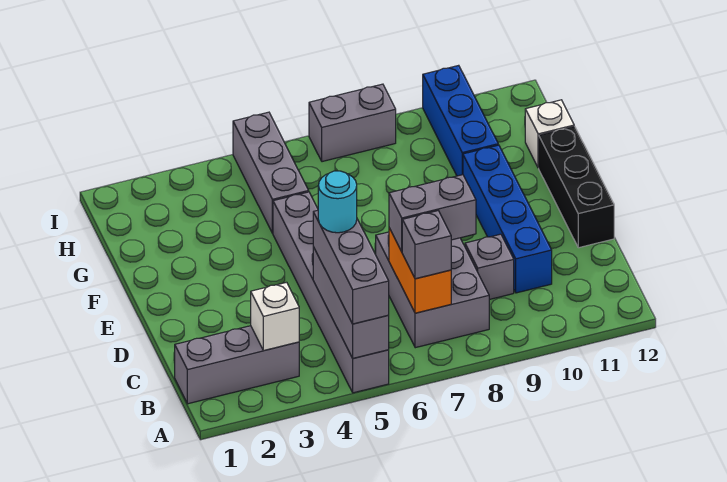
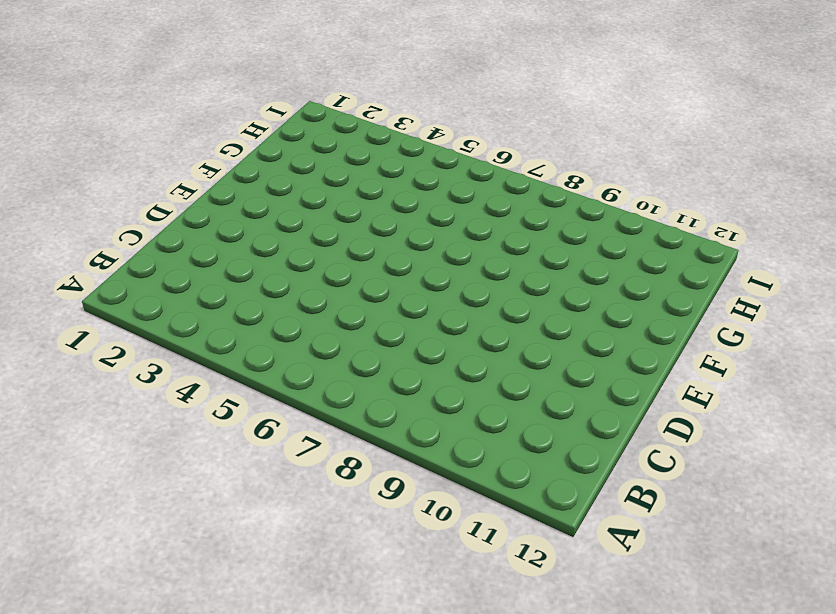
none -> grey 1x6 brick [273,192,389,393]
none -> grey 1x3 brick [175,326,299,404]
none -> grey 2x3 brick [376,232,489,348]

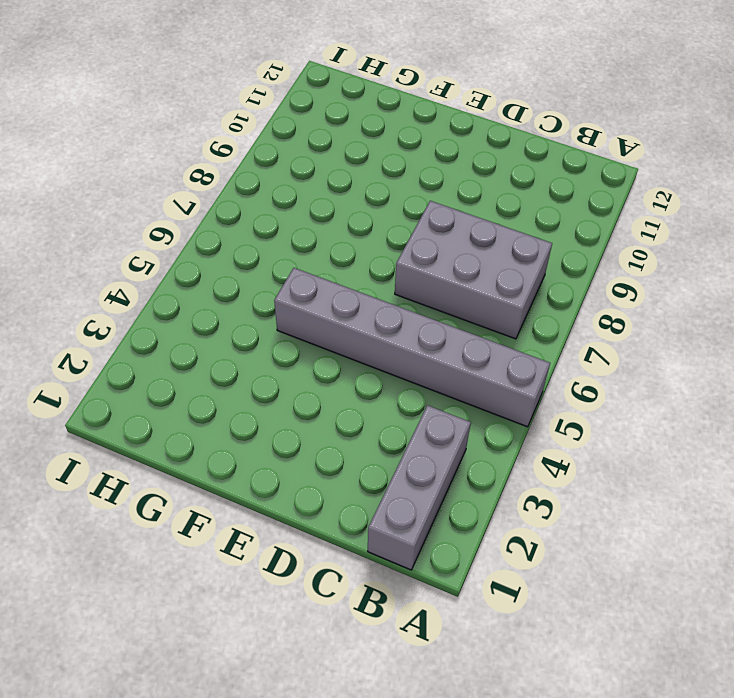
none -> grey 1x1 brick [465,234,514,300]
none -> blue 1x4 brick [463,145,552,293]
none -> black 1x3 brick [539,126,614,248]

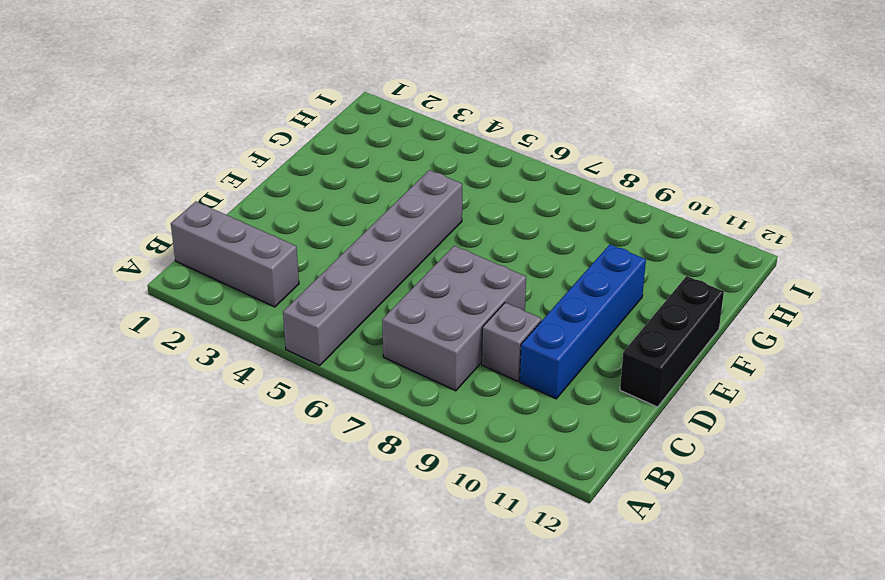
none -> grey 1x3 brick [233,112,309,233]
none -> blue 1x3 brick [423,65,498,176]
none -> white 1x1 brick [525,100,574,168]

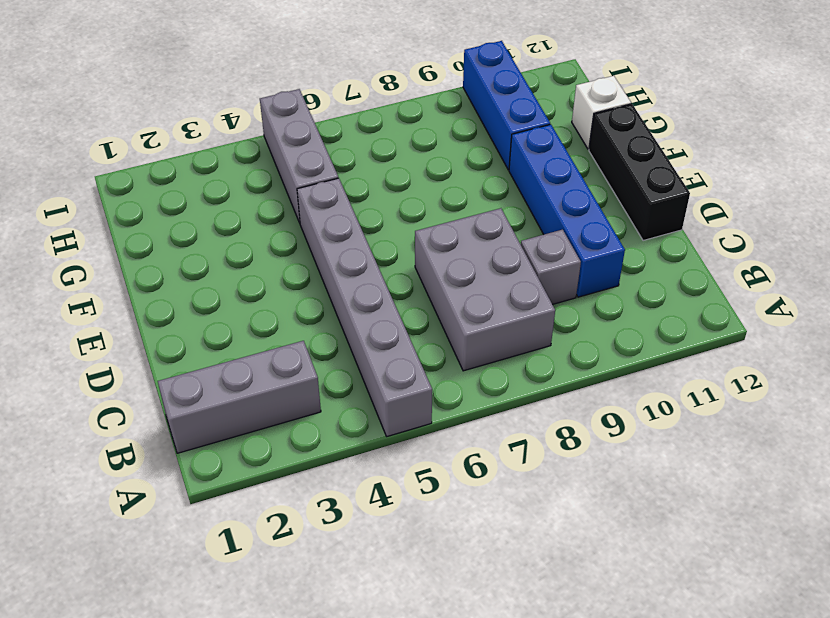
none -> grey 1x2 brick [309,84,396,162]
none -> grey 1x3 brick [313,247,389,358]
none -> white 1x1 brick [251,282,299,351]

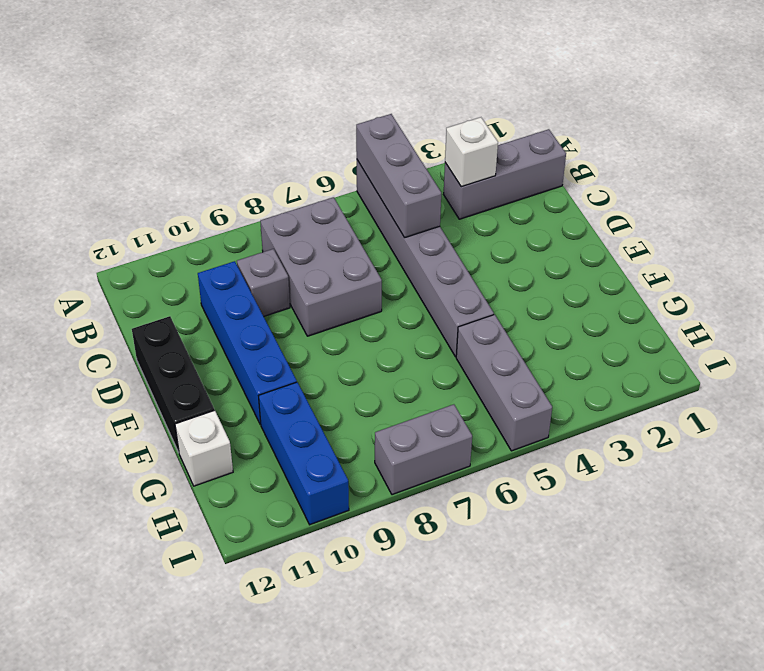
none -> orange 1x2 brick [389,228,451,313]
none -> grey 1x3 brick [313,210,389,324]
none -> grey 1x1 brick [402,211,451,279]

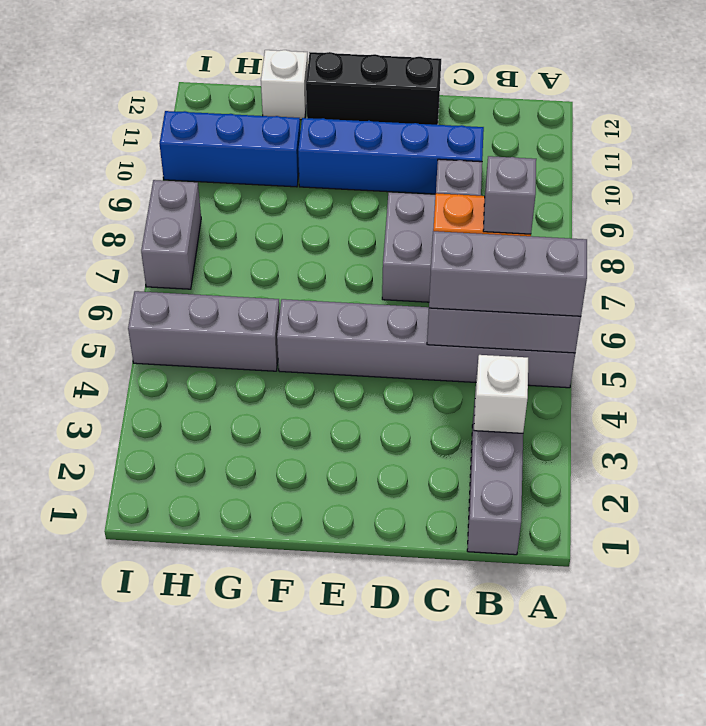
none -> grey 1x2 brick [389,175,476,252]
none -> cyan 1x1 round brick [318,171,357,233]

